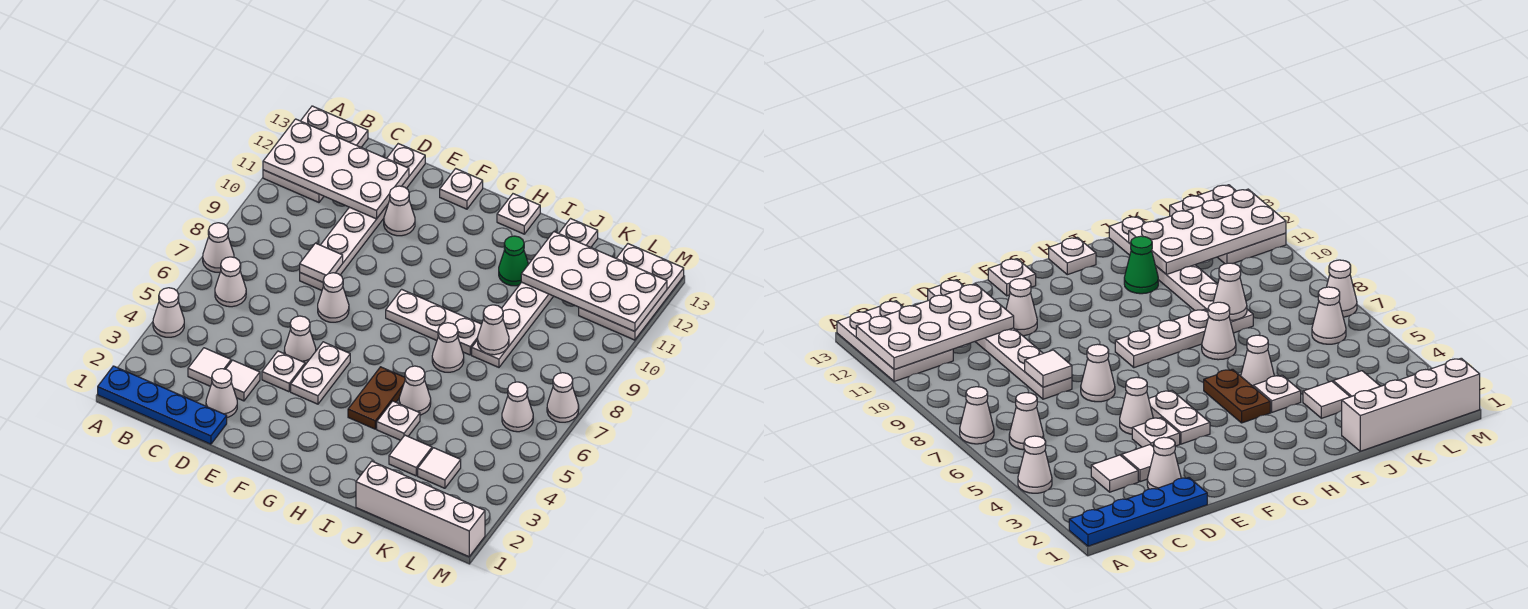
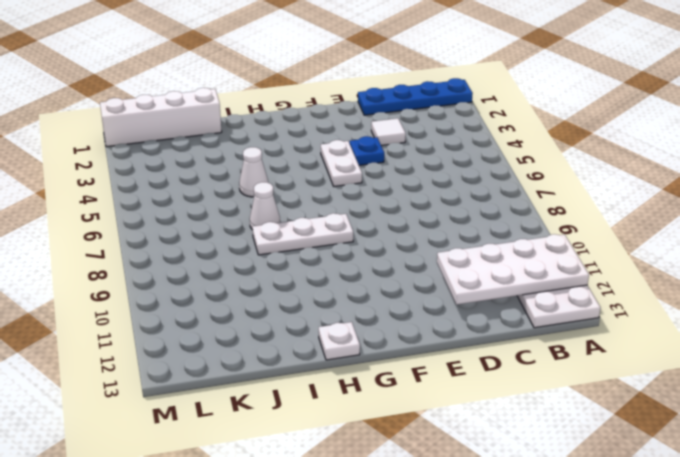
blue 1x1 plate [350,136,384,165] -> white 1x1 plate [262,351,305,392]
none -> white 1x1 cone [153,288,184,337]
none -> white 1x1 cone [203,223,234,272]
none -> white 1x1 cone [215,257,246,307]
none -> white 1x1 tile [188,348,231,386]

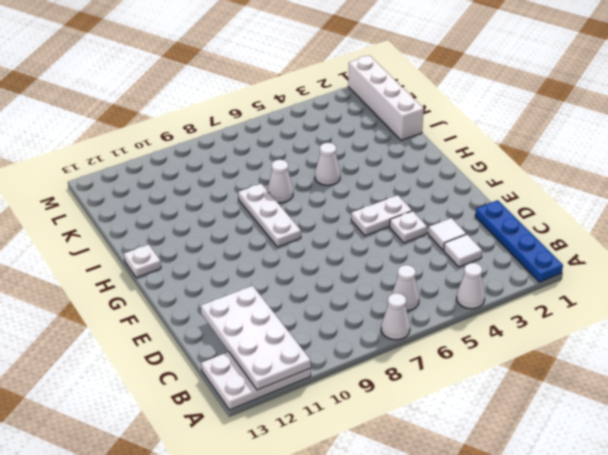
none -> white 1x1 cone [206,369,237,417]
none -> white 1x6 plate [300,144,425,290]
none -> white 1x1 cone [284,316,316,365]
none -> white 1x1 cone [318,273,349,322]

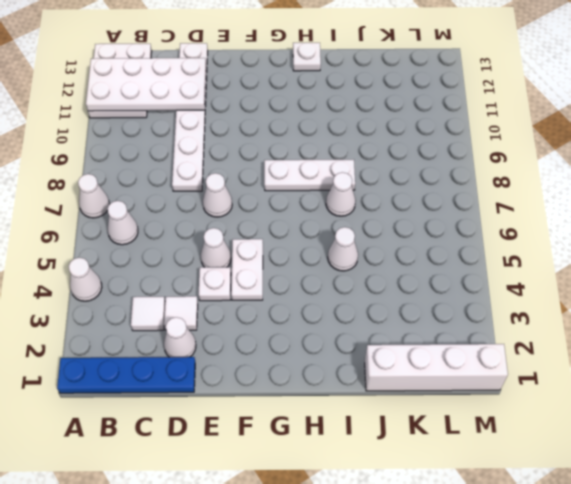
none -> white 1x1 cone [384,186,415,236]
none -> white 1x1 plate [440,169,483,209]
none -> brown 1x2 plate [348,367,405,429]
none -> white 1x1 plate [377,401,420,440]

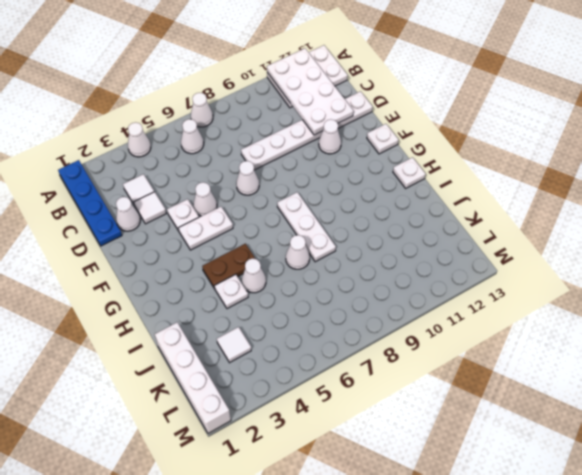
none -> green 1x1 cone [499,236,528,286]
none -> white 1x1 tile [389,435,432,476]
none -> white 1x6 plate [472,219,598,367]
none -> white 1x1 cone [502,382,533,432]

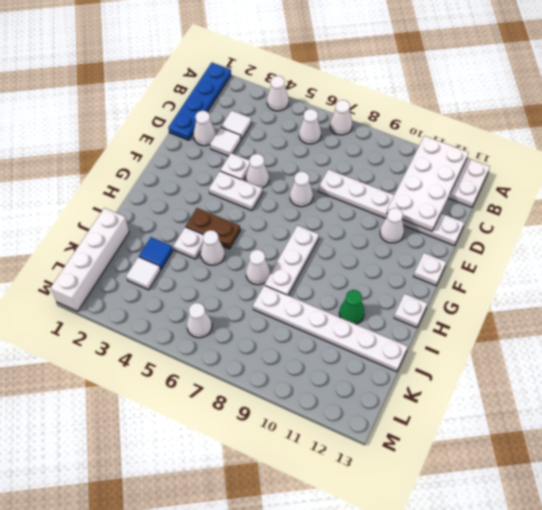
blue 1x1 tile [139,237,173,269] -> white 1x1 tile [389,435,432,476]
none -> white 2x3 plate [579,244,684,340]
none -> white 1x1 cone [547,373,579,422]
none -> white 1x1 tile [300,243,343,282]
none -> white 1x1 cone [478,305,509,355]

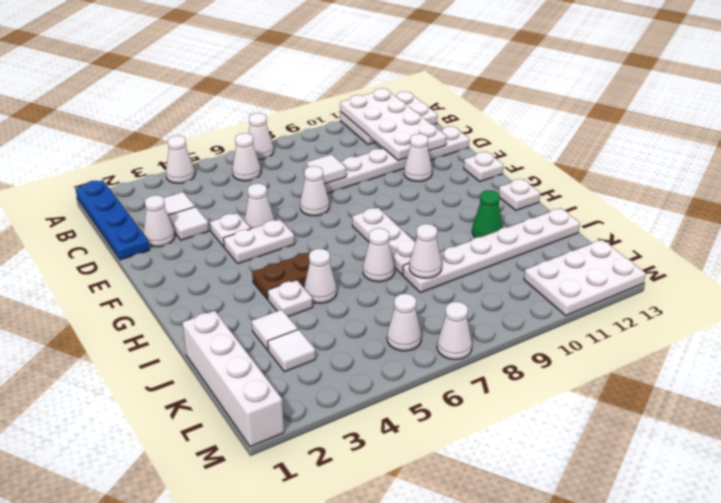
none -> white 2x4 plate [521,232,667,331]

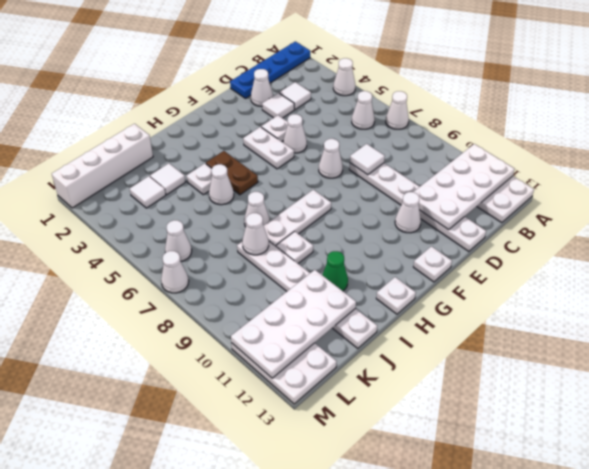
white 1x1 plate [276,231,313,263] -> none

